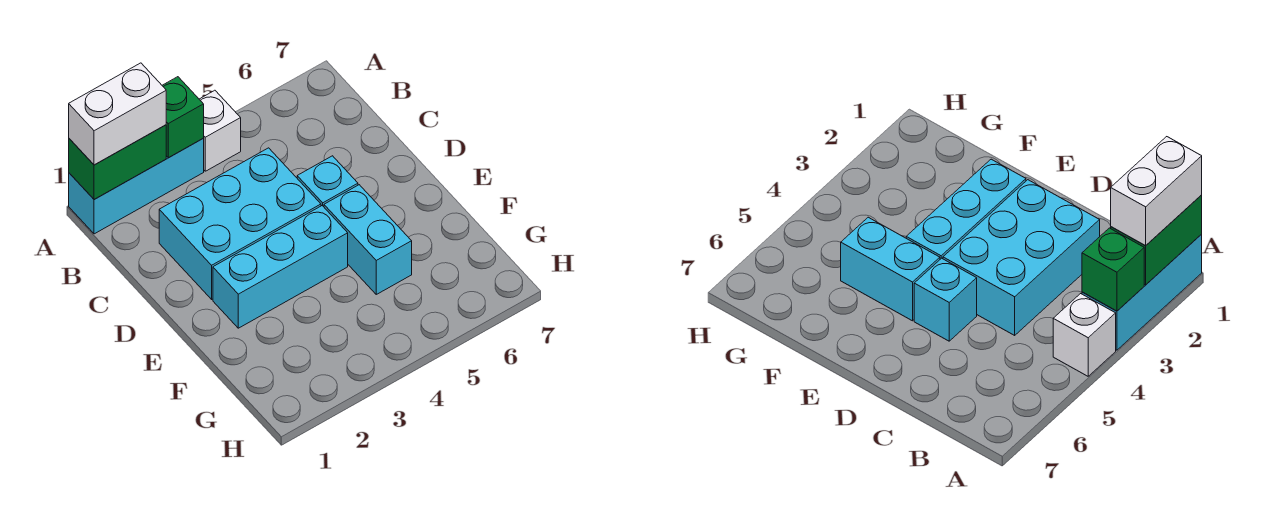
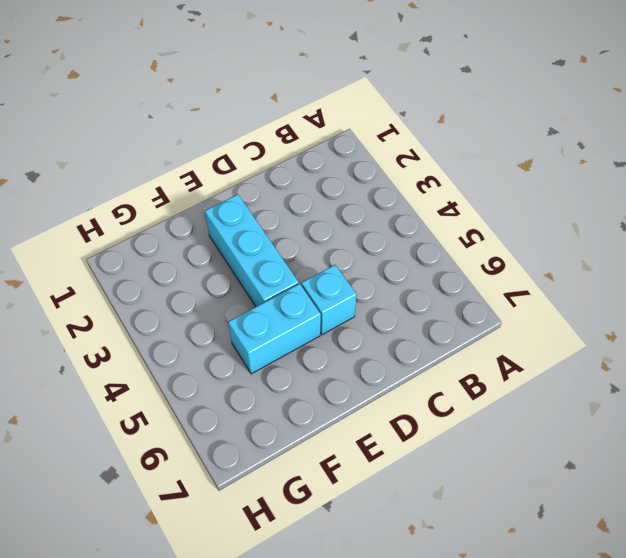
none -> cyan 1x3 brick [69,139,204,234]
none -> white 1x1 brick [199,90,241,171]

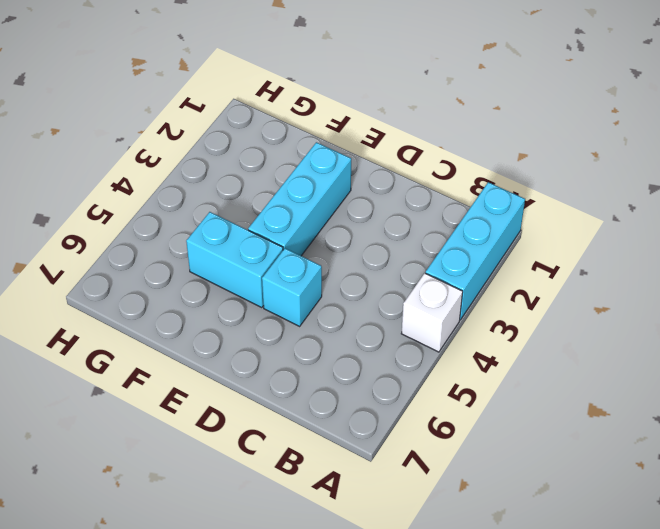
none -> cyan 2x3 brick [159,148,321,299]
none -> green 1x2 brick [69,125,166,200]

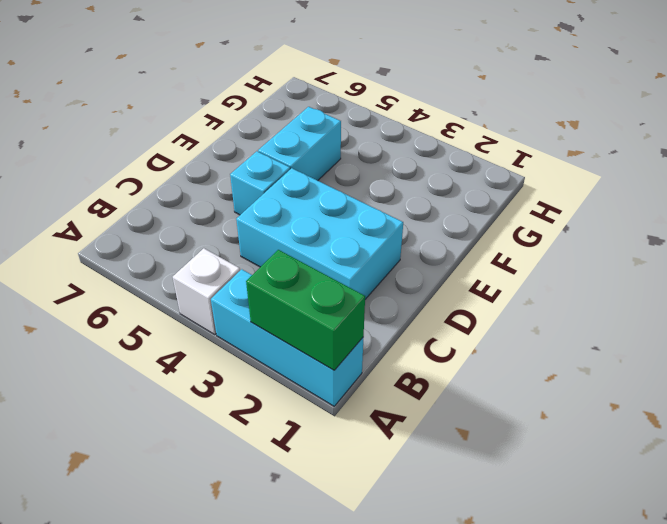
none -> cyan 1x3 brick [213,206,348,328]
none -> green 1x1 brick [162,77,204,158]

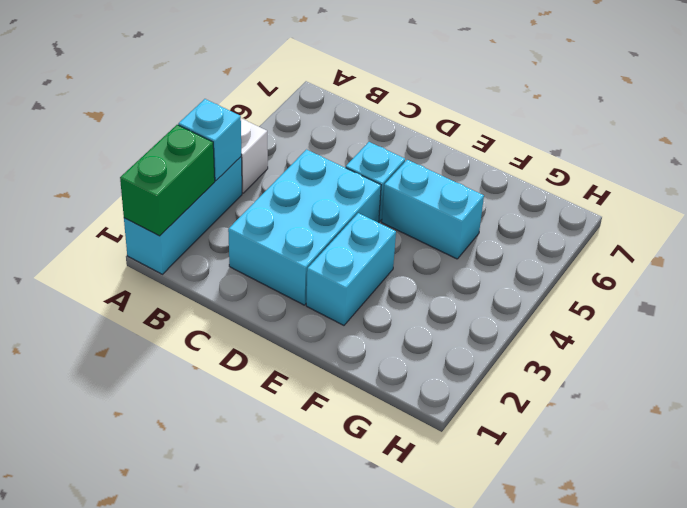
cyan 1x1 brick [178,99,241,181] -> green 1x1 brick [162,77,204,158]
cyan 1x2 brick [306,213,396,325] -> cyan 1x3 brick [213,206,348,328]
none -> white 1x2 brick [69,63,166,165]

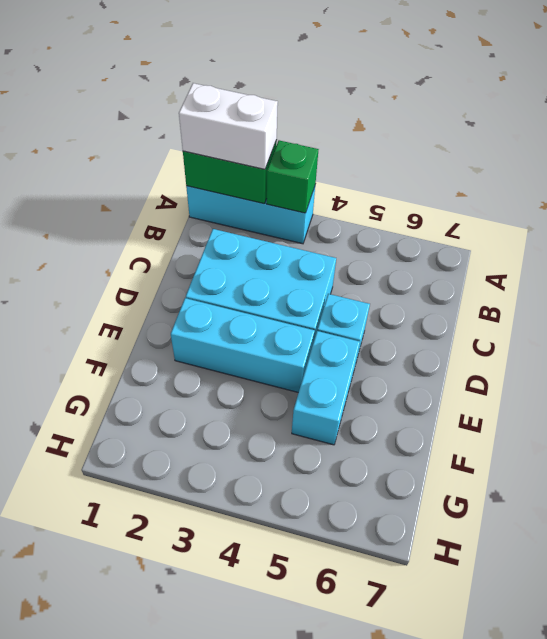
none -> white 1x1 brick [199,90,241,171]

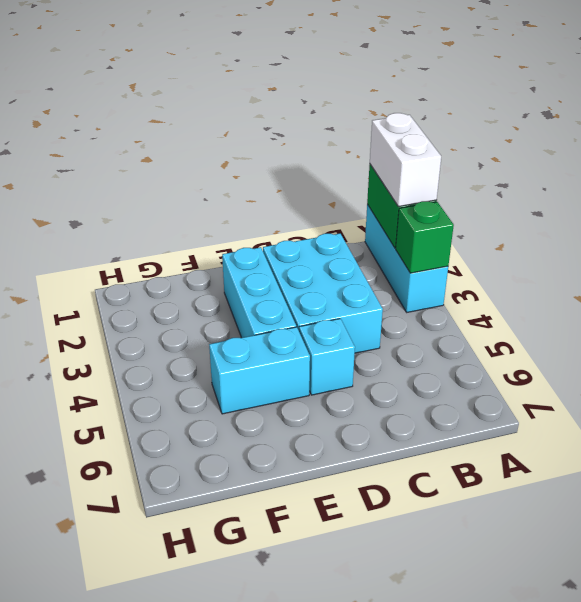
none -> white 1x1 brick [199,90,241,171]

